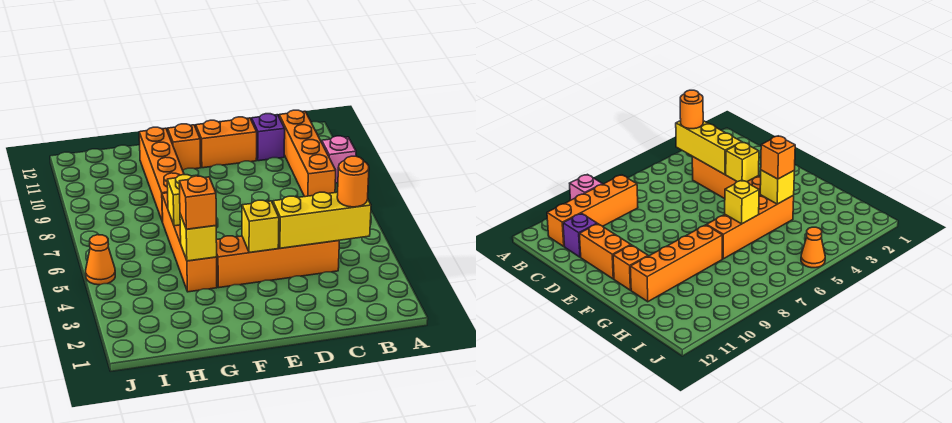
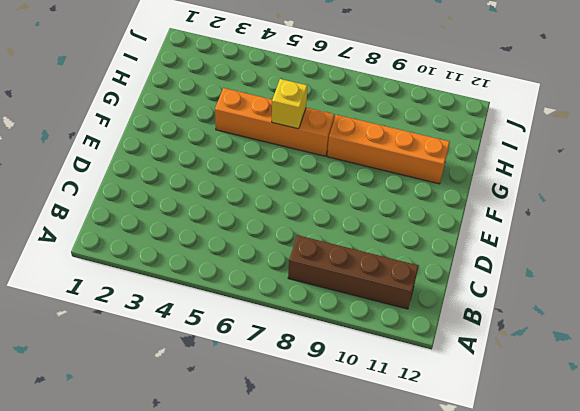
brown 1x4 brick [288,235,419,309] -> orange 1x4 brick [279,110,336,197]
none -> pink 1x1 brick [322,136,356,183]
none -> orange 1x4 brick [216,236,339,288]
none -> purple 1x1 brick [252,114,285,161]

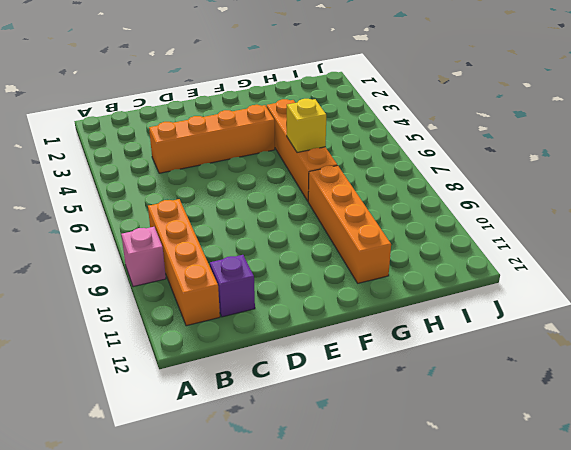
none -> orange 1x2 brick [196,117,257,168]
none -> orange 1x1 brick [168,124,201,170]
none -> orange 1x1 cone [86,235,115,285]

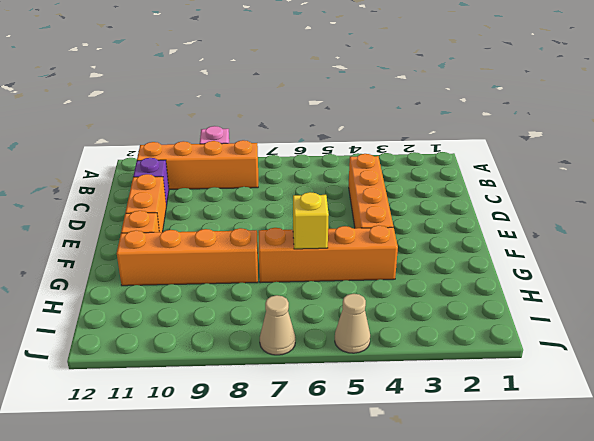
tan 1x1 cone [335,294,370,353] -> orange 1x1 cone [86,235,115,285]
tan 1x1 cone [260,295,295,355] -> none
none -> yellow 1x3 brick [273,192,371,248]
none -> yellow 1x1 brick [242,200,279,253]
none -> yellow 1x1 brick [180,214,217,261]

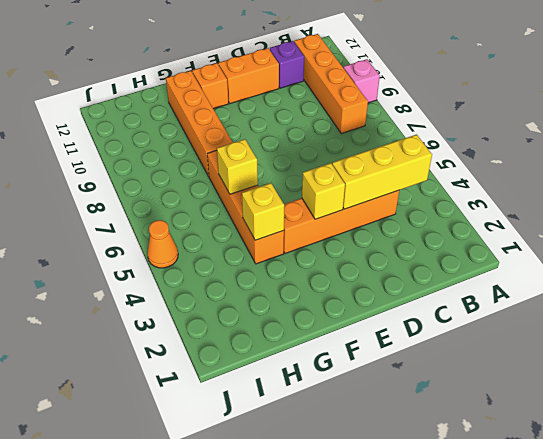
none -> orange 1x1 round brick [337,156,369,207]
none -> orange 1x1 brick [179,176,216,229]

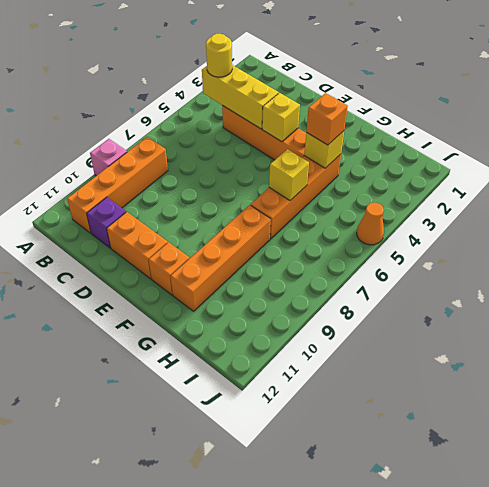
yellow 1x1 round brick [206,34,232,77] -> orange 1x1 round brick [337,156,369,207]

